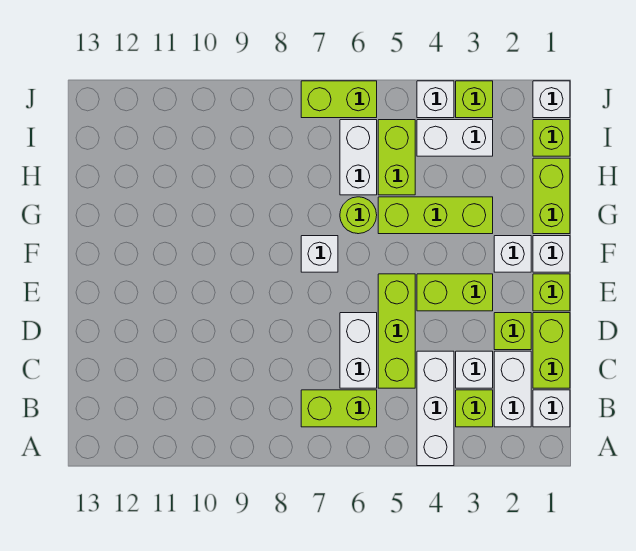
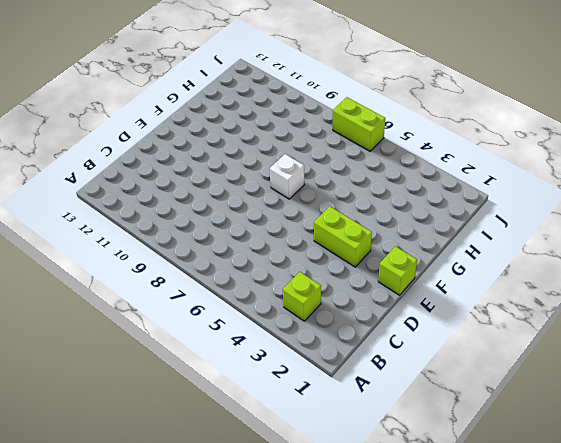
none -> white 1x3 brick [417,351,454,466]
none -> white 1x1 brick [533,390,570,427]
none -> white 1x2 brick [494,351,531,427]

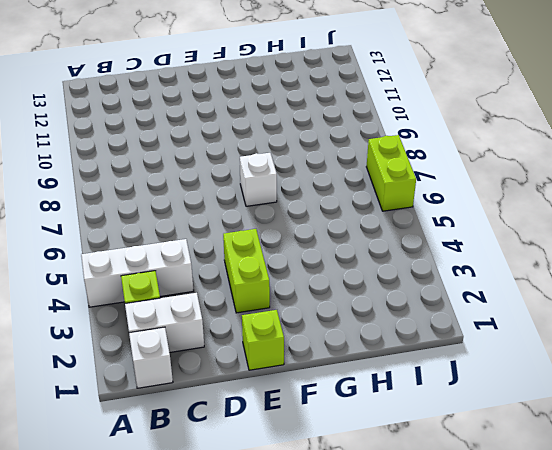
none -> lime 1x2 brick [301,390,377,427]
none -> lime 1x2 brick [533,313,570,388]
none -> white 1x1 brick [456,351,493,388]

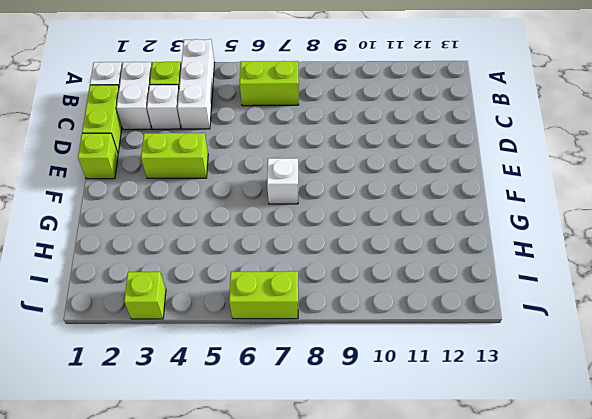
none -> lime 1x3 brick [378,274,415,388]
none -> white 1x2 brick [340,313,377,388]
none -> lime 1x1 brick [494,313,531,350]

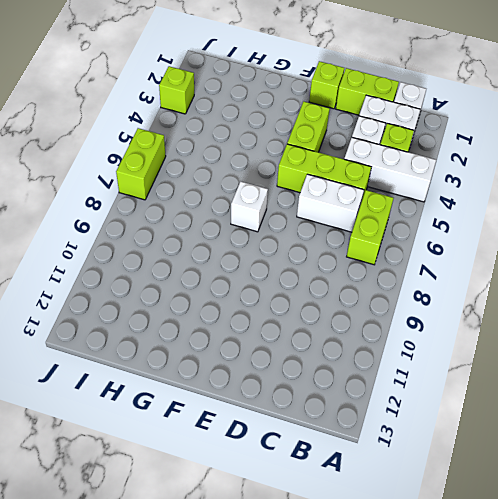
none -> lime 1x1 brick [494,313,531,350]
none -> white 1x1 brick [533,236,570,272]
none -> white 1x1 brick [494,236,531,272]

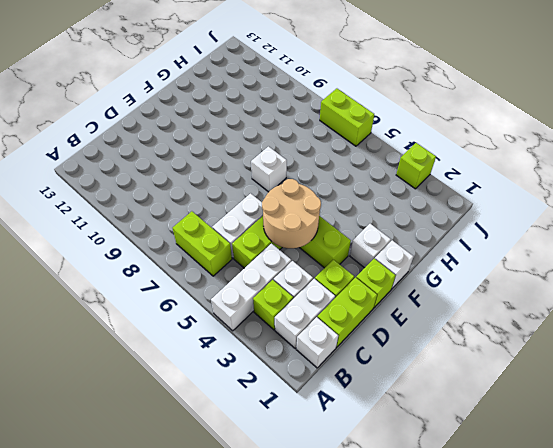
tan 2x2 round brick [262,179,321,248] -> none
none -> lime 1x2 brick [533,158,570,234]
none -> lime 1x3 brick [378,197,493,234]
none -> lime 1x1 round brick [340,197,377,234]

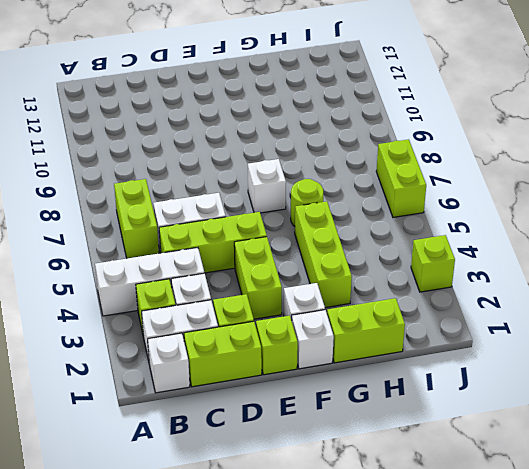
none -> lime 1x2 brick [378,120,415,195]
none -> white 1x2 brick [340,120,377,195]
none -> lime 1x1 brick [533,120,570,156]

